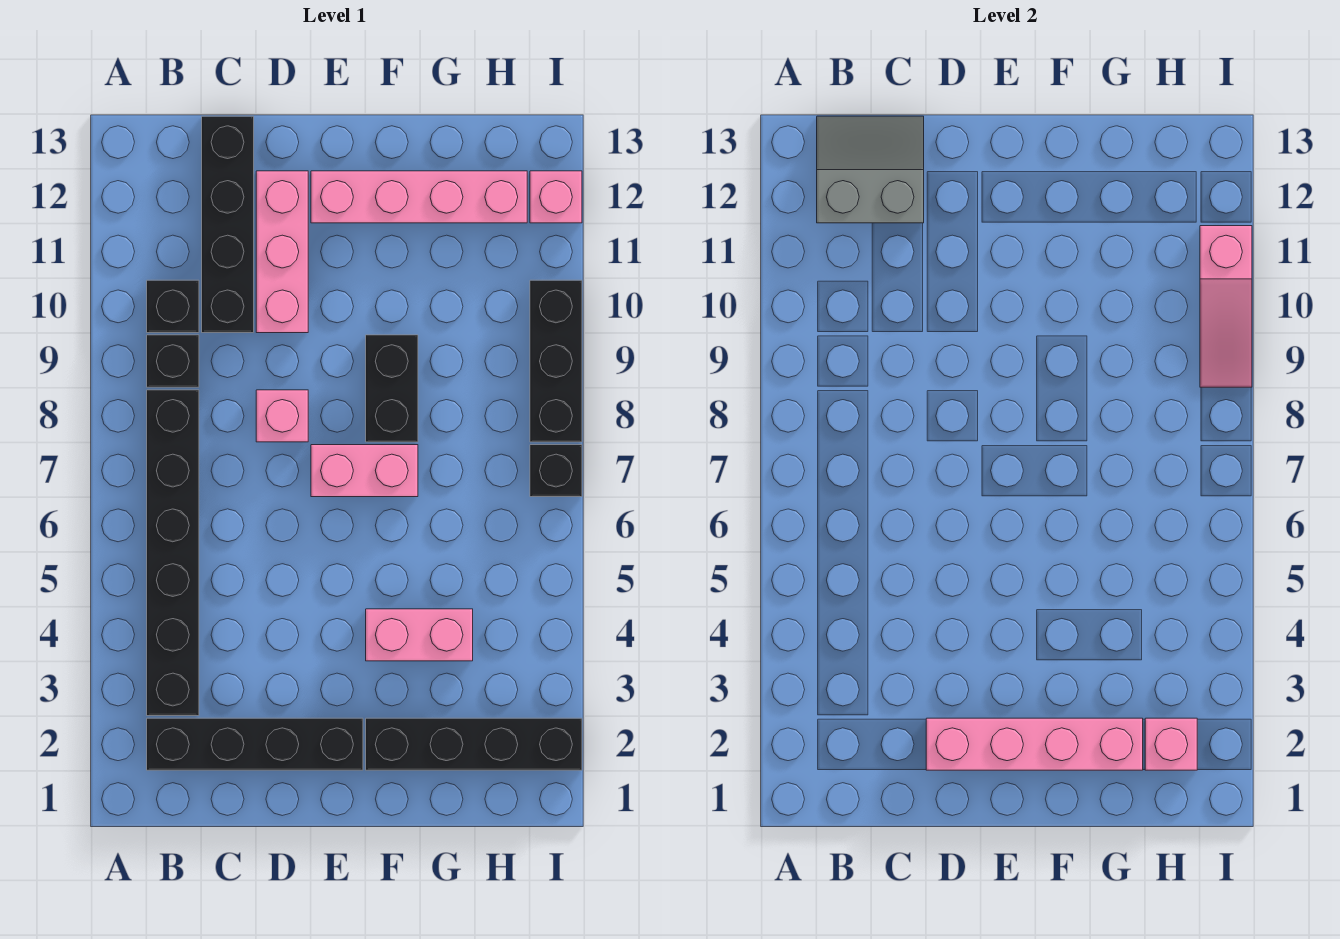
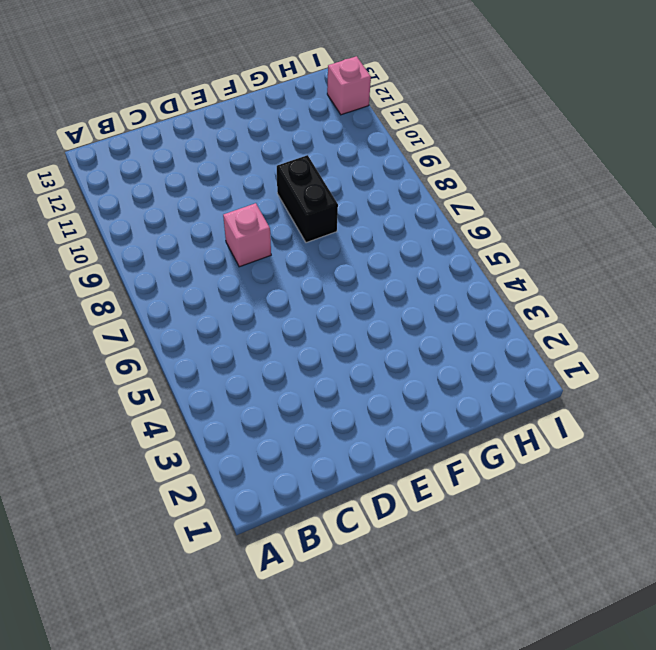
none -> black 1x4 brick [147,718,363,770]
none -> black 1x6 brick [147,390,199,716]
none -> black 1x1 brick [147,335,199,387]

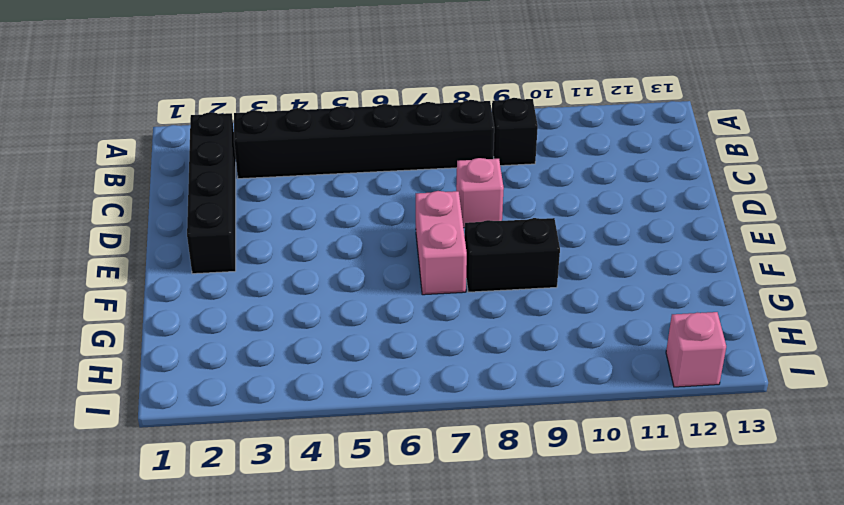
none -> black 1x1 brick [147,280,199,333]
none -> black 1x4 brick [202,116,254,333]
none -> pink 1x3 brick [256,171,308,333]

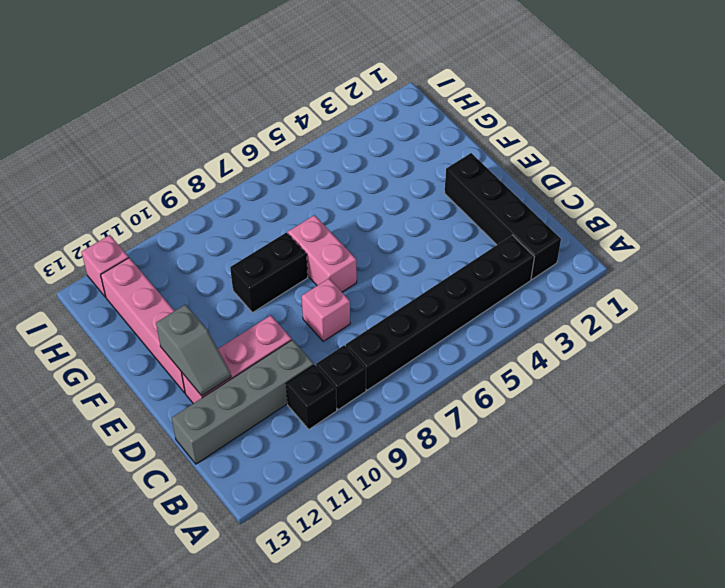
grey 1x4 brick [172,340,314,464] -> black 1x4 brick [202,116,254,333]
grey 1x2 slope [156,304,231,396] -> none
none -> black 1x4 brick [366,718,582,770]
none -> pink 1x2 brick [366,609,473,661]
none -> black 1x1 brick [530,445,582,497]

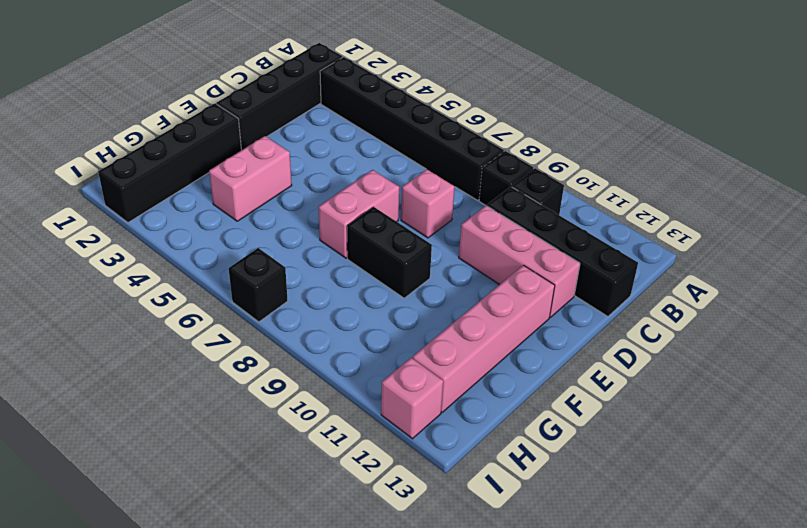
none -> black 1x3 brick [530,280,582,442]
none -> grey 2x2 slope [817,116,924,223]
none -> pink 1x4 brick [926,718,1143,770]

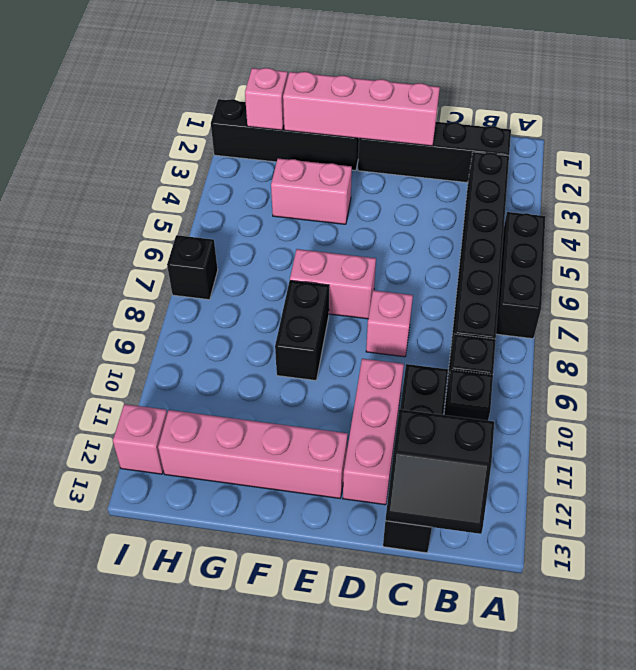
black 1x3 brick [496,212,545,339] -> black 1x3 brick moved to [530,280,582,442]
black 2x2 slope [385,409,494,534] -> grey 2x2 slope [817,116,924,223]
none -> pink 1x3 slope [1200,226,1252,387]

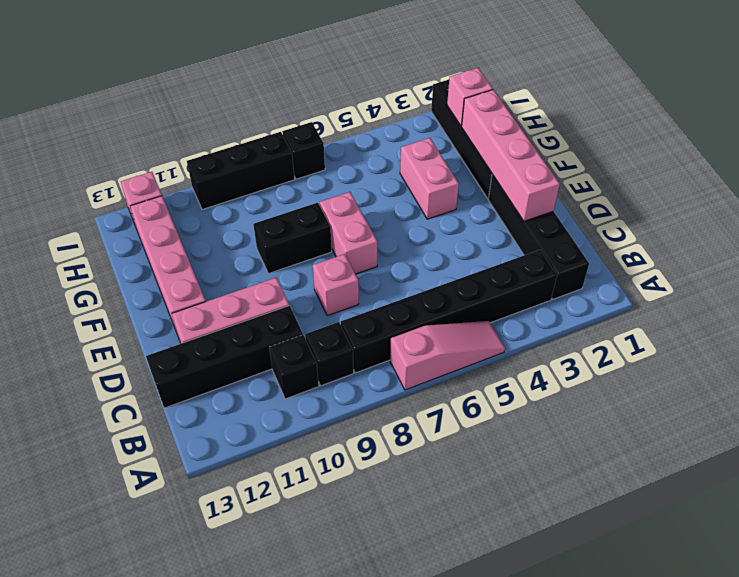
pink 1x3 slope [390,321,505,390] -> pink 1x3 slope moved to [1200,226,1252,387]
none -> grey 2x2 slope [817,116,924,223]

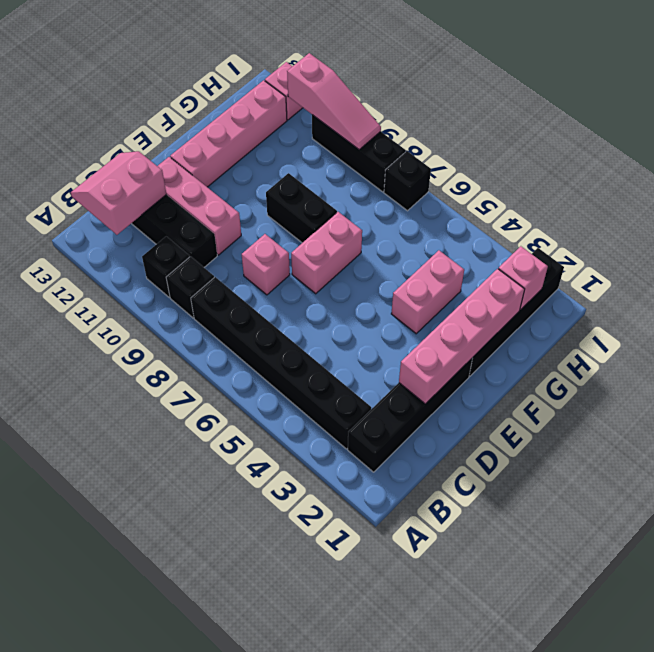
pink 2x2 slope [71,151,166,235] -> grey 2x2 slope [817,116,924,223]

